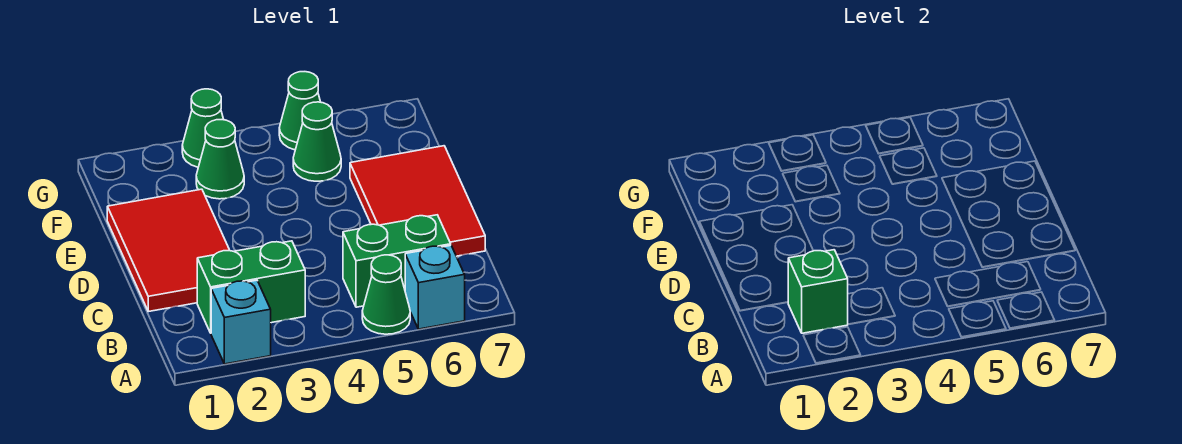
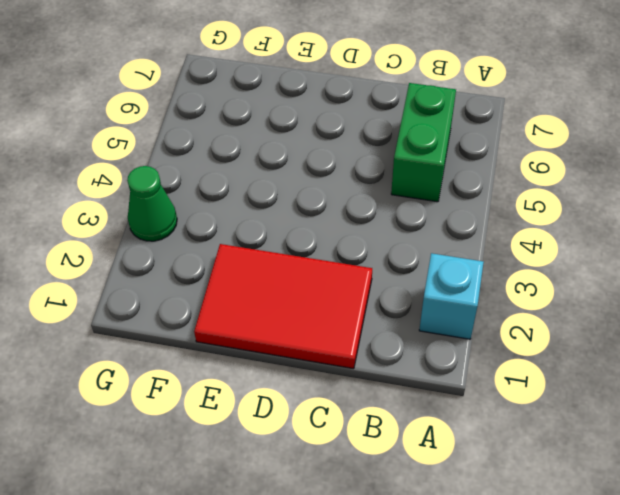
none -> green 1x1 cone [362,255,410,334]
none -> cyan 1x1 brick [405,245,465,329]
none -> green 1x2 brick [197,241,305,333]

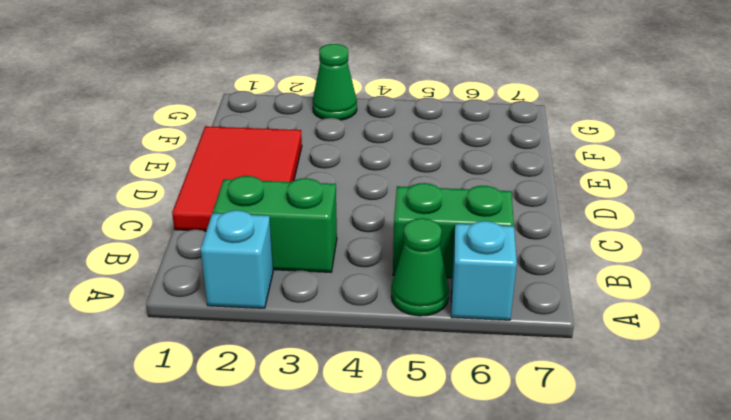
none -> red 2x3 tile [350,146,485,256]
none -> green 1x1 cone [196,120,244,199]
none -> green 1x1 cone [293,102,341,181]

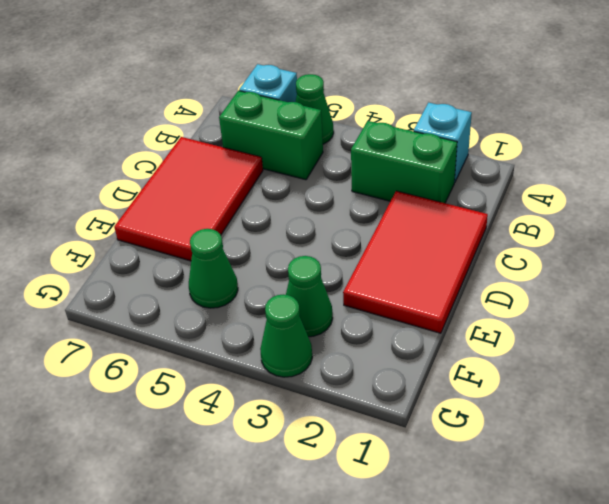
none -> green 1x1 cone [279,72,320,150]
none -> green 1x1 brick [788,250,848,333]

